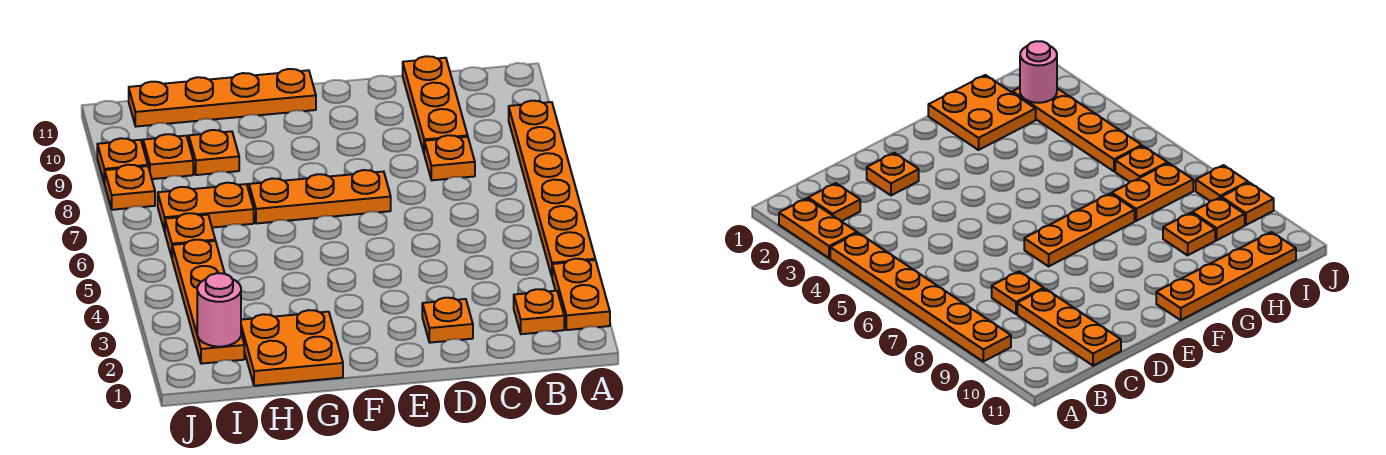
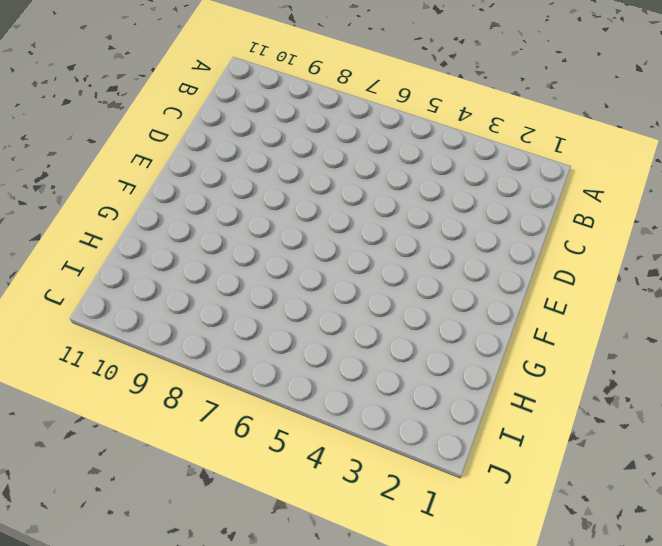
none -> orange 1x2 plate [552,259,610,330]
none -> orange 1x6 plate [509,101,595,276]
none -> orange 1x1 plate [514,289,564,334]

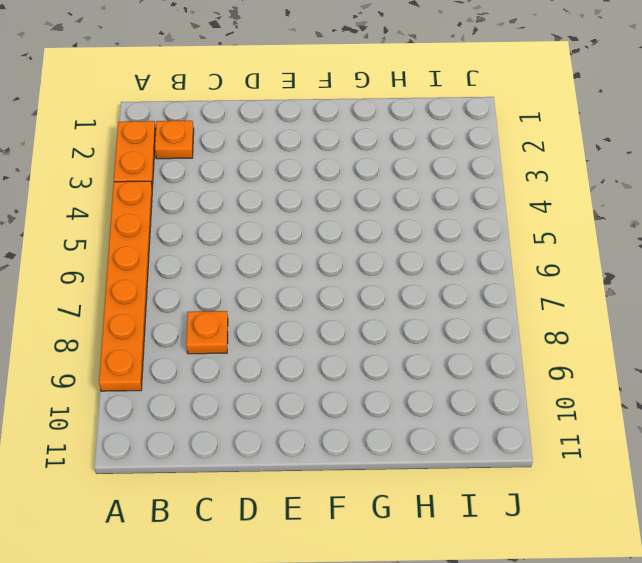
none -> orange 1x3 plate [403,56,468,152]
none -> orange 1x1 plate [422,298,473,343]
none -> orange 1x3 plate [249,170,391,224]

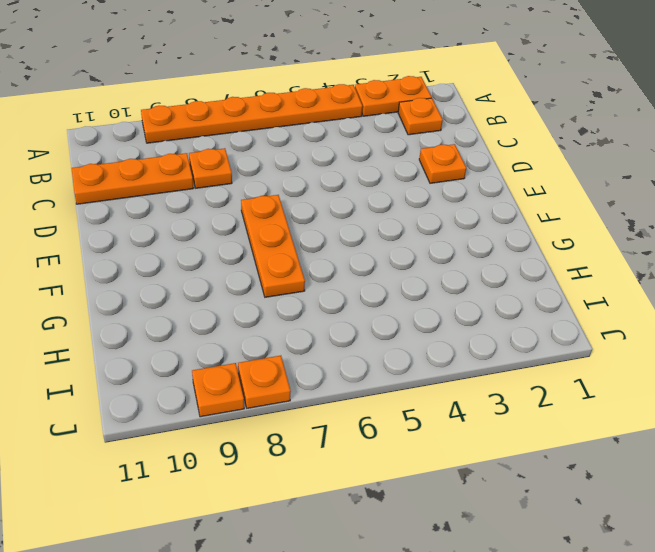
none -> orange 1x4 plate [129,69,316,127]
none -> orange 2x2 plate [241,310,343,386]
none -> orange 1x2 plate [158,183,254,231]

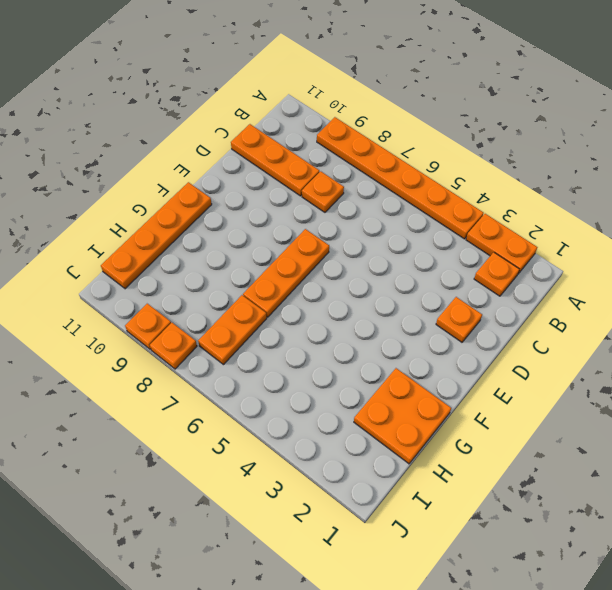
none -> orange 1x1 plate [189,130,239,175]
none -> orange 1x4 plate [172,240,244,364]
none -> orange 1x1 plate [165,213,215,257]

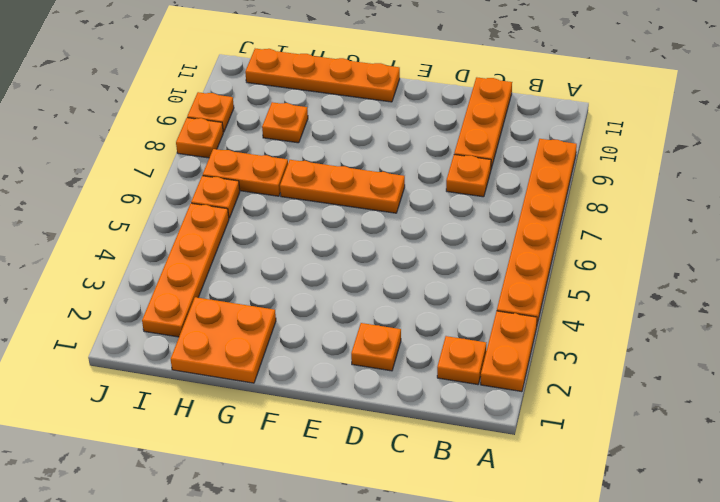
none -> orange 1x1 plate [143,134,193,179]
none -> pink 1x1 round brick [197,273,241,347]

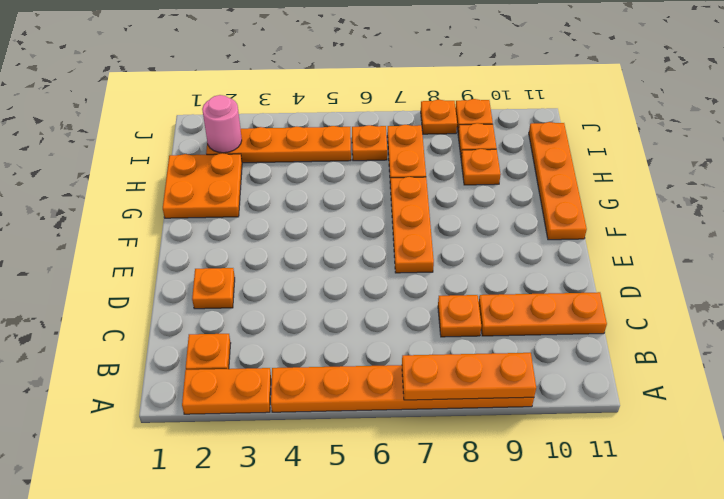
orange 1x3 plate [402,353,536,400] -> none

